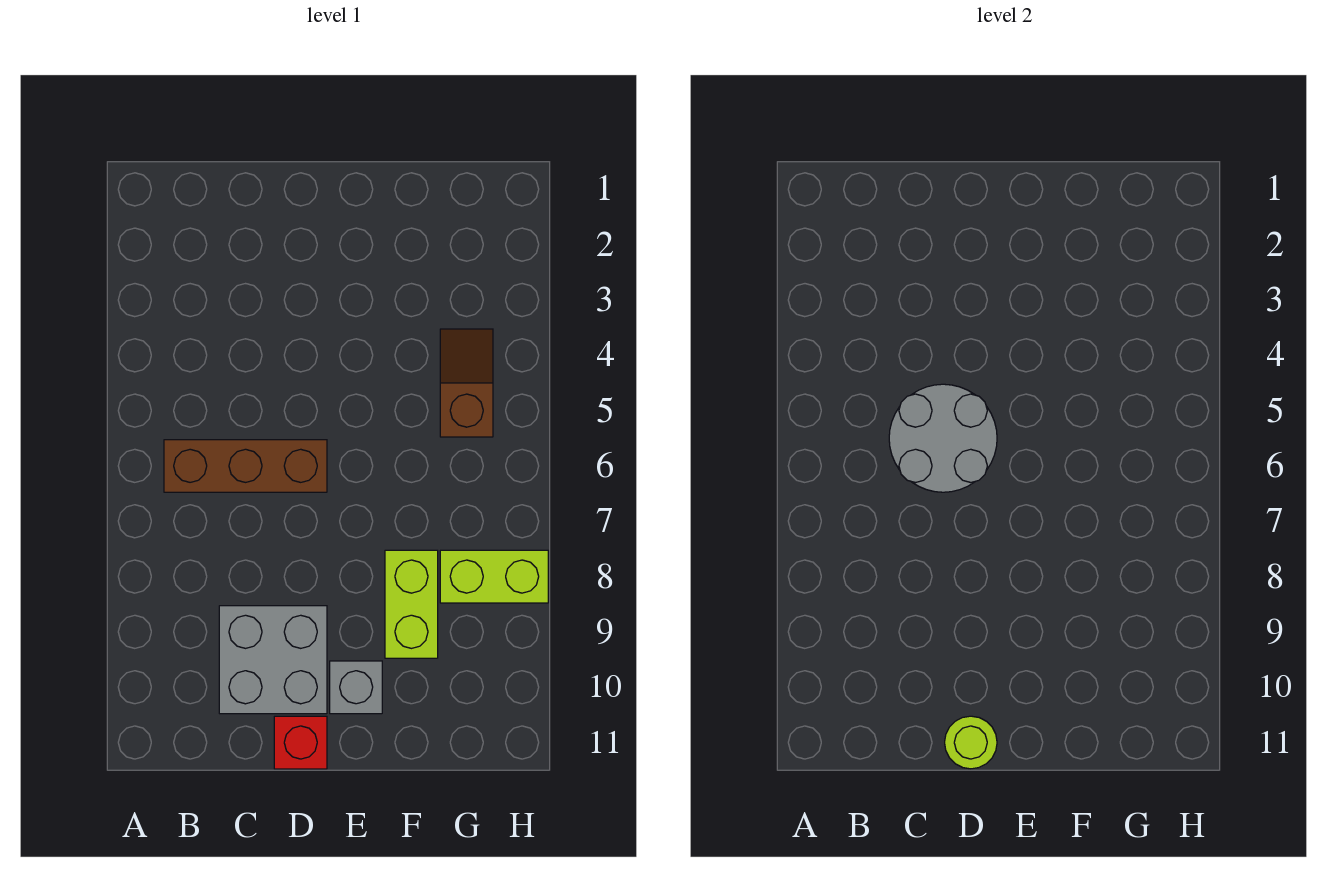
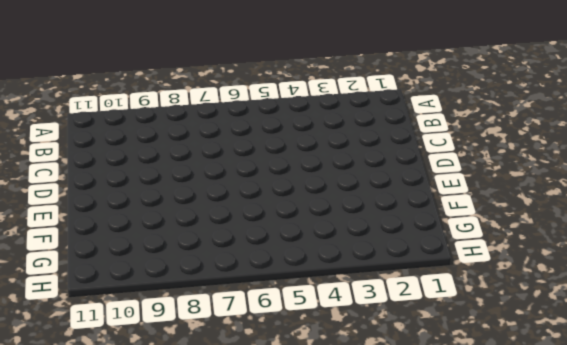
none -> brown 1x3 brick [164,440,327,492]
none -> grey 2x2 brick [219,606,327,714]

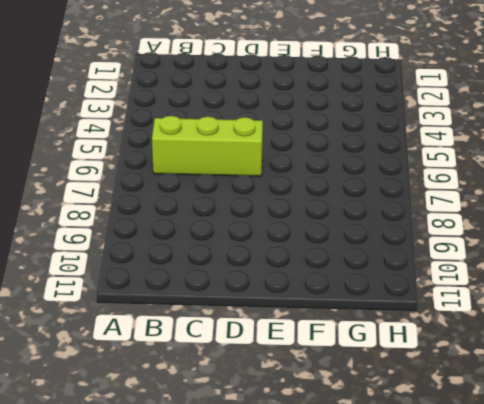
lime 1x3 brick [152,116,263,176] -> brown 1x3 brick [164,440,327,492]
none -> grey 2x2 brick [219,606,327,714]
none -> red 1x1 brick [274,716,327,769]

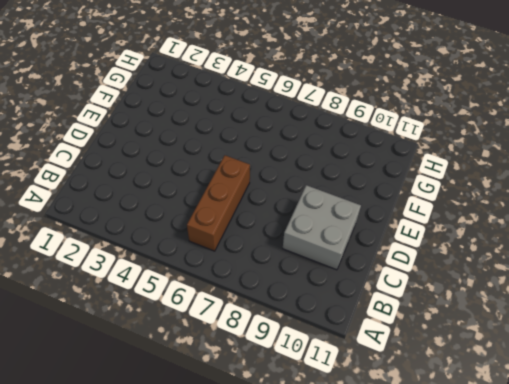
none -> red 1x1 brick [274,716,327,769]
none -> grey 1x1 brick [330,661,382,714]

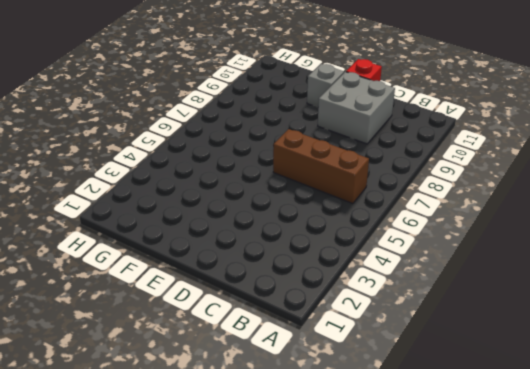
none -> lime 1x2 brick [385,550,438,658]
none -> brown 1x2 slope [440,329,493,437]

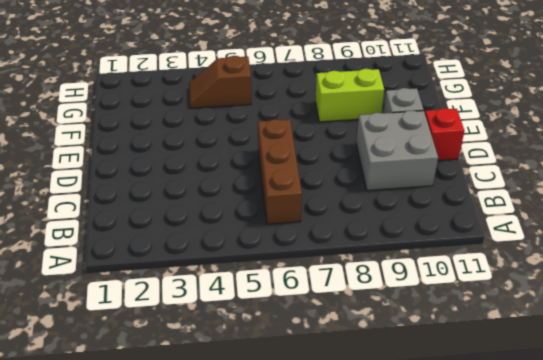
none -> lime 1x2 brick [440,550,548,603]
none -> grey 2x2 round brick [889,384,997,492]

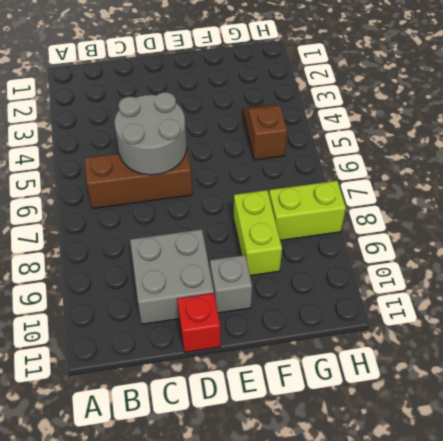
none -> lime 1x1 round brick [945,716,997,769]

